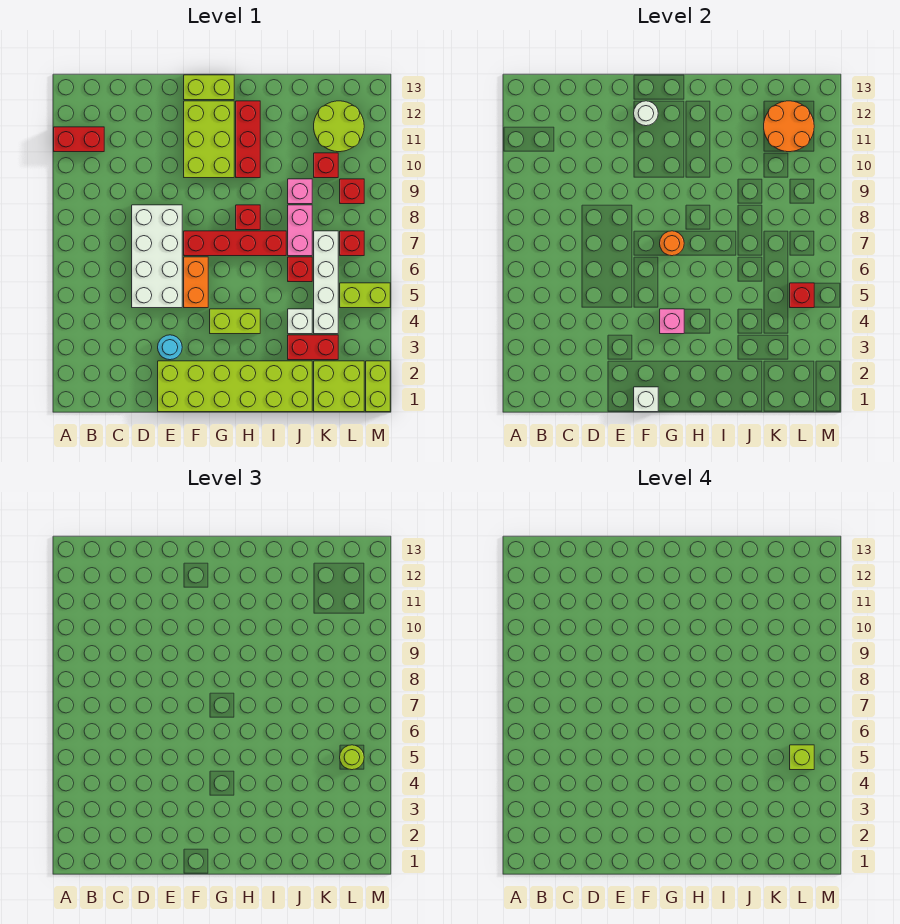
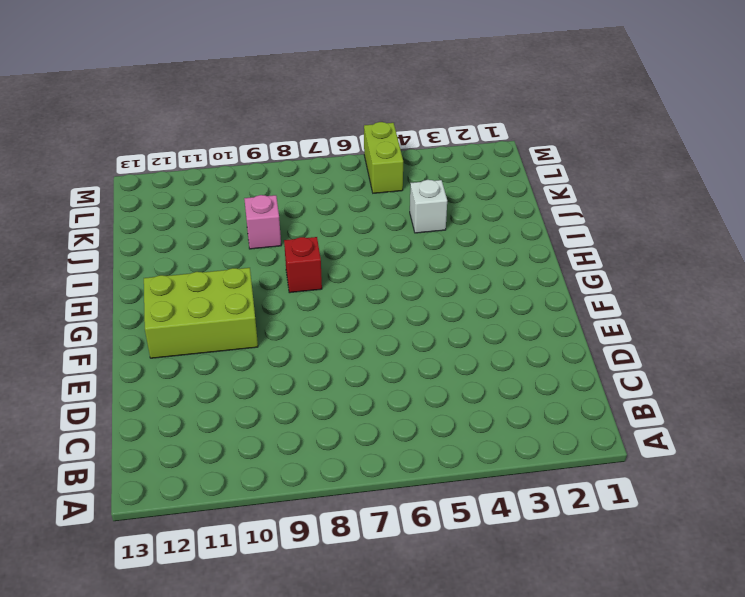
none -> red 1x2 brick [54,127,104,152]
none -> white 2x4 brick [132,205,182,308]
none -> lime 2x6 brick [158,361,312,412]
none -> cyan 1x1 round brick [158,335,182,360]

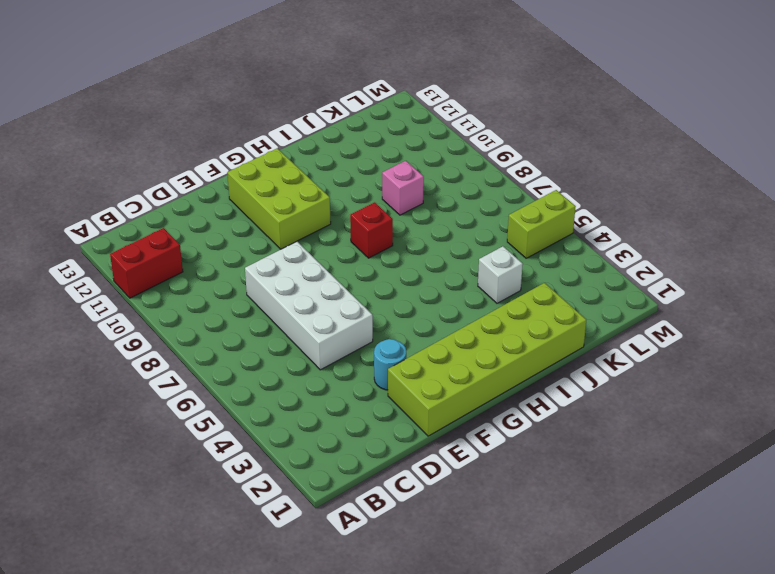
none -> orange 1x2 brick [184,257,208,308]
none -> red 1x4 brick [184,231,286,256]
none -> lime 1x2 brick [184,75,234,100]
none -> lime 1x2 brick [210,309,260,334]

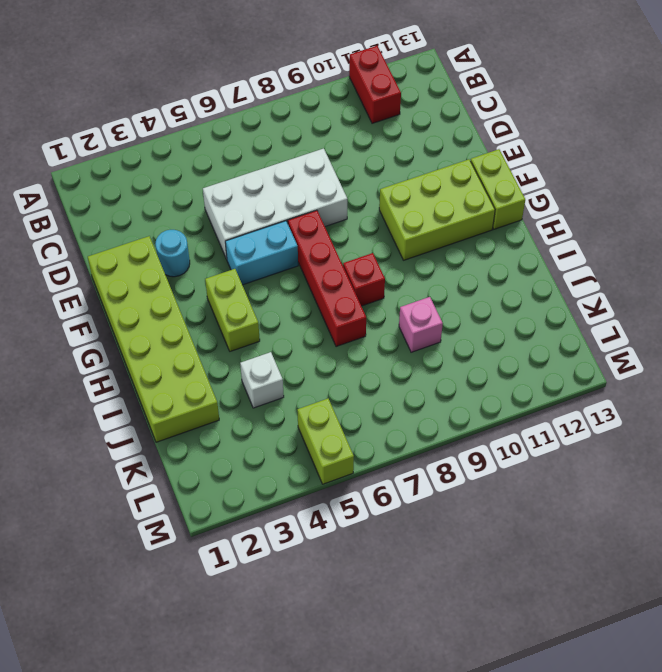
cyan 1x2 brick [225,221,298,285] -> orange 1x2 brick [184,257,208,308]
none -> red 1x3 brick [236,101,260,178]
none -> red 1x2 brick [288,335,338,360]
none -> red 1x1 brick [288,257,312,282]
none -> pink 1x2 brick [288,205,312,256]

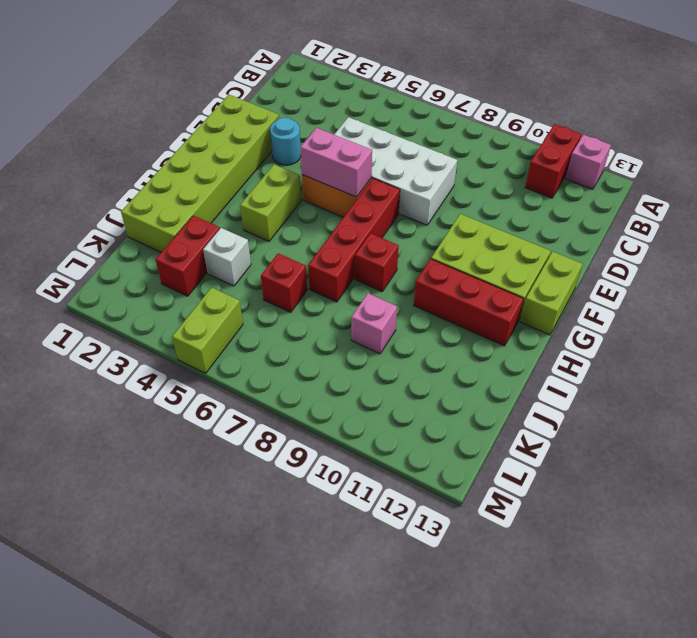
pink 1x1 brick [566,135,611,189] -> pink 1x1 brick moved to [660,309,684,334]
pink 1x2 brick [300,128,372,197] -> pink 1x2 brick moved to [288,205,312,256]
none -> lime 2x2 brick [314,361,364,412]
none -> white 1x4 brick [314,231,338,334]
none -> red 1x1 brick [314,153,338,178]
none -> lime 2x2 round brick [314,101,364,152]

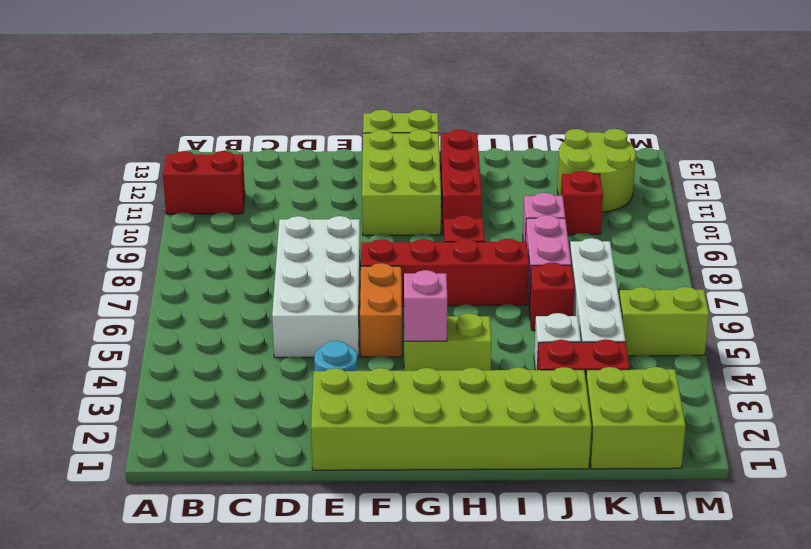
none -> red 1x1 brick [340,231,364,256]
none -> red 1x1 brick [340,179,364,204]
none -> lime 1x2 brick [366,361,390,412]
none -> white 1x1 brick [634,387,658,412]

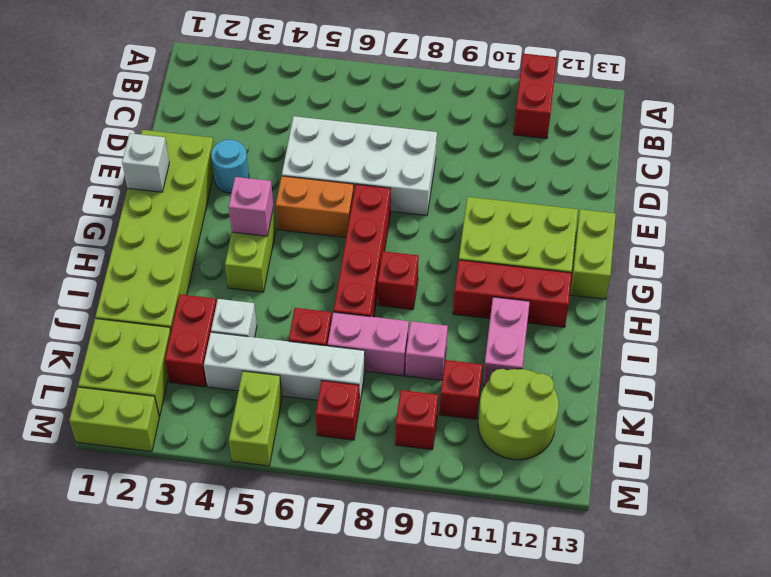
pink 1x2 brick [483,297,530,386] -> none
none -> white 1x1 round brick [634,101,658,126]
none -> orange 1x1 round brick [660,231,684,256]
none -> orange 2x2 round brick [764,101,814,152]
none -> red 1x1 brick [790,283,814,308]

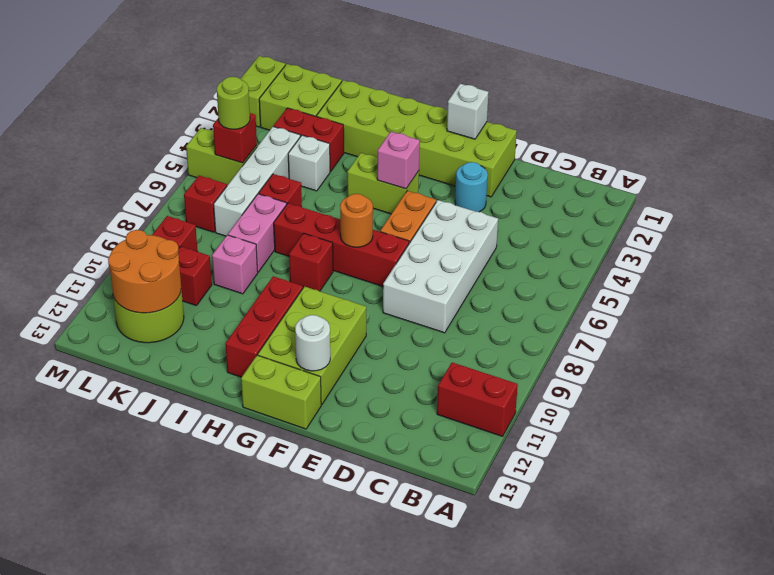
none -> lime 1x1 brick [790,745,814,770]

